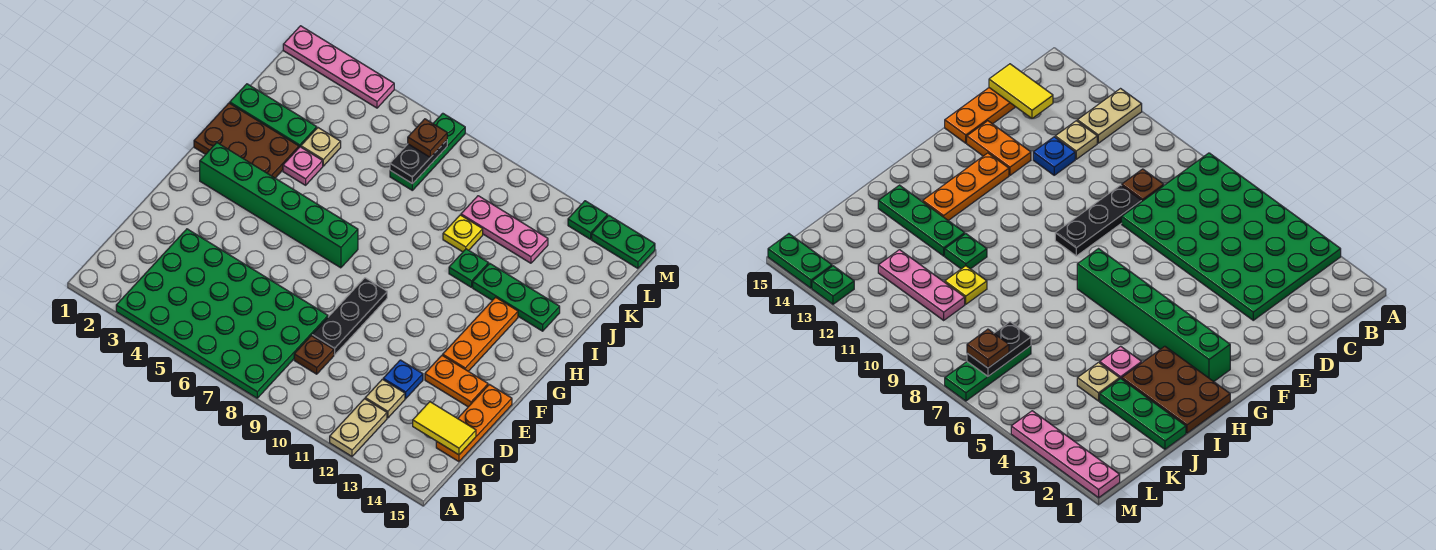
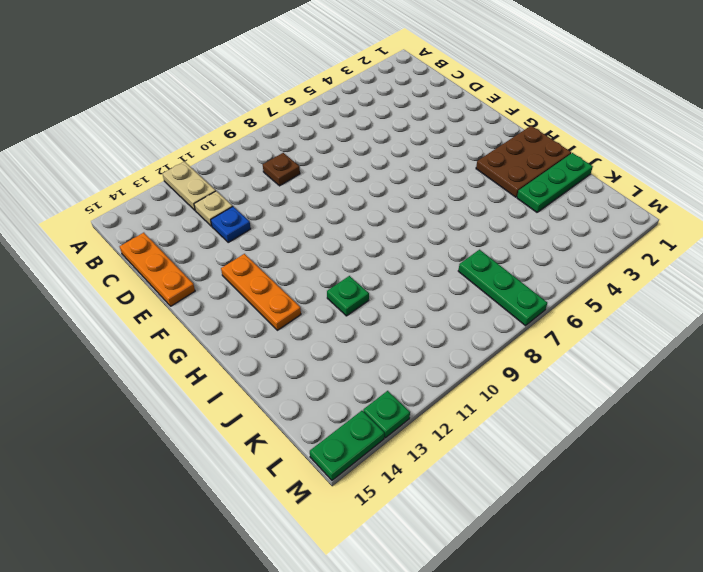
none -> green 4x6 plate [116,229,328,398]
none -> black 1x3 plate [312,278,387,355]
none -> orange 1x2 plate [425,355,488,407]

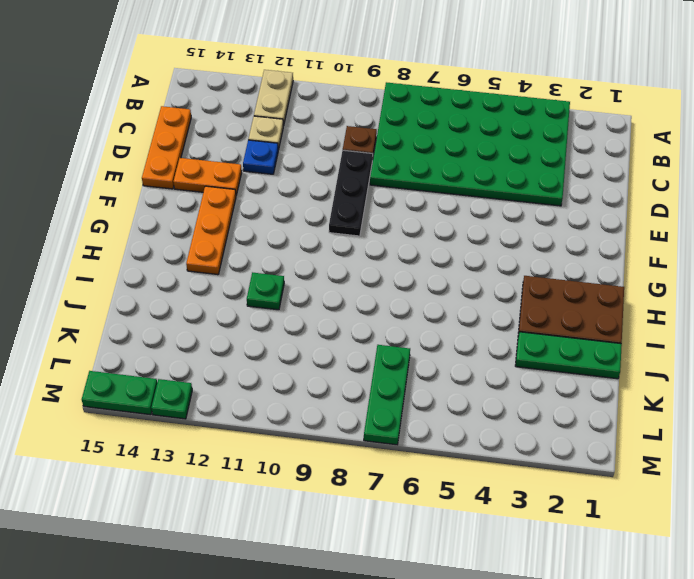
none -> green 1x6 brick [200,143,358,268]
none -> pink 1x1 plate [283,147,323,185]
none -> green 1x3 plate [473,264,560,331]

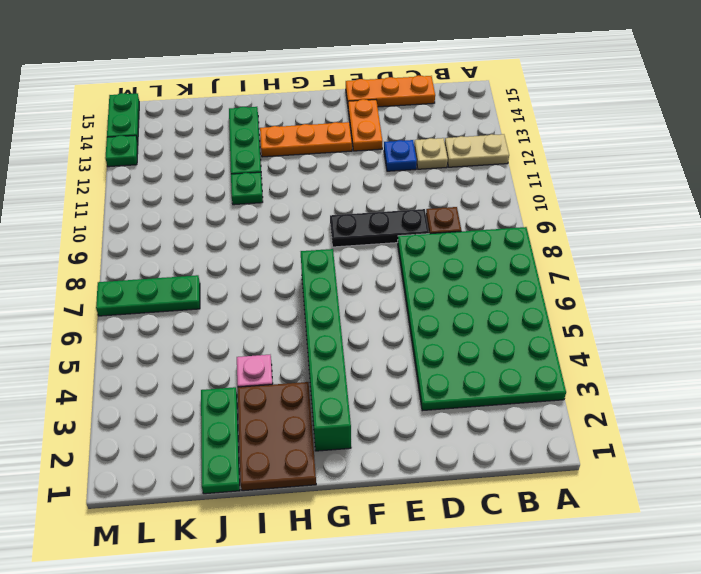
none -> tan 1x1 plate [301,128,341,166]
none -> yellow 1x1 plate [443,215,483,252]
none -> pink 1x3 plate [461,196,548,263]

